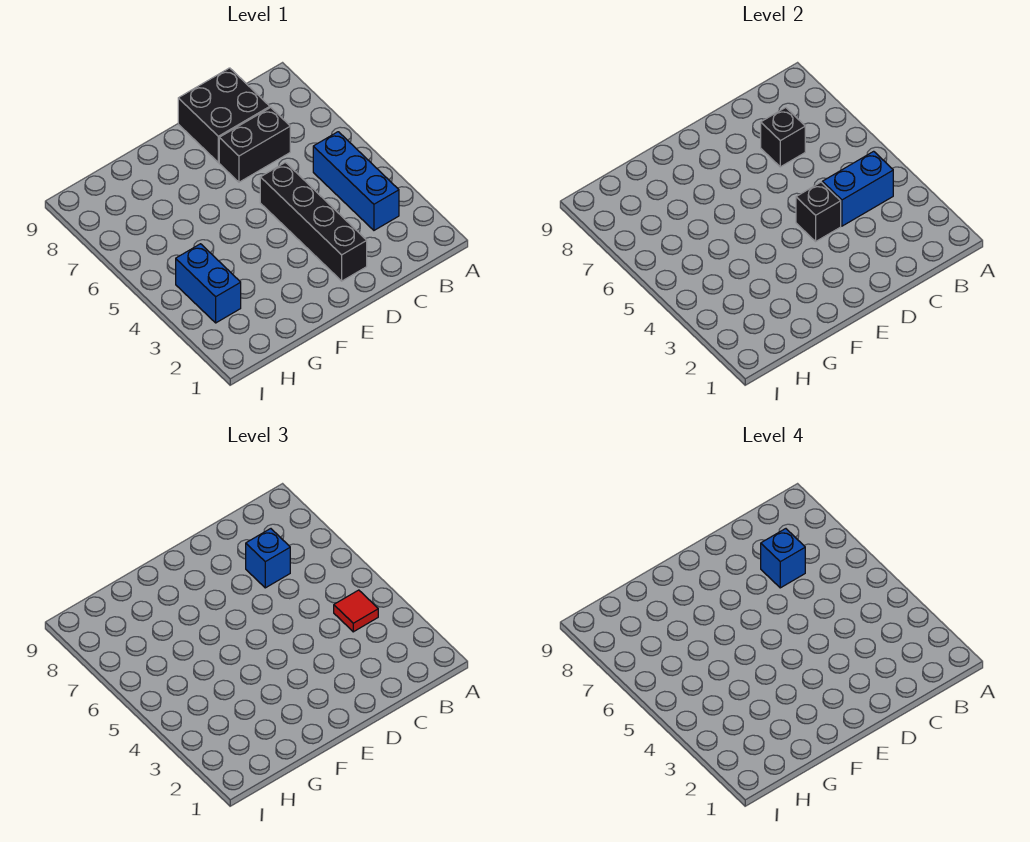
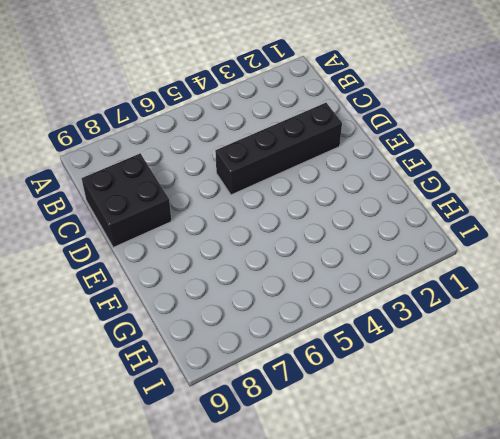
none -> blue 1x3 brick [313,132,399,230]
none -> black 1x2 brick [219,108,290,182]

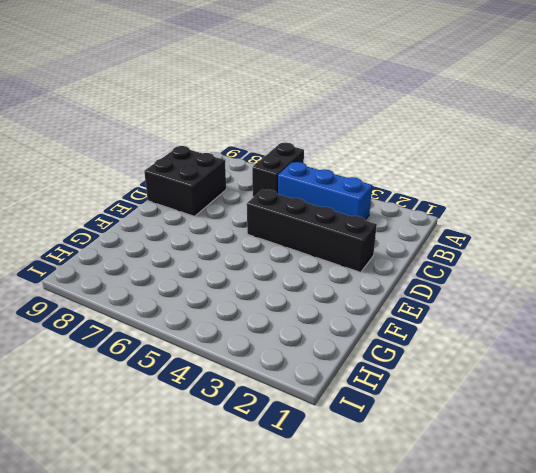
black 1x2 brick [252,143,304,197] -> black 1x2 brick moved to [219,108,290,182]
none -> blue 1x2 brick [176,244,241,323]
none -> blue 1x2 brick [822,151,893,226]

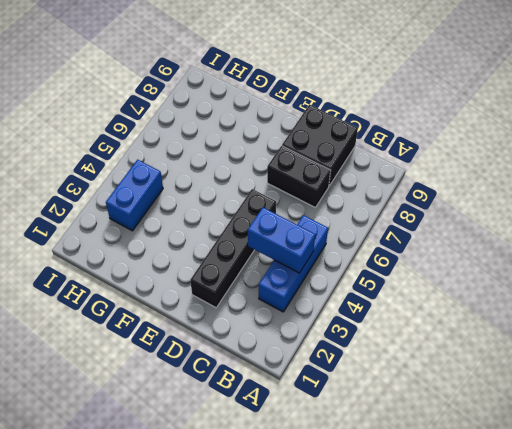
none -> black 1x1 brick [761,108,805,167]
none -> black 1x1 brick [796,182,841,241]

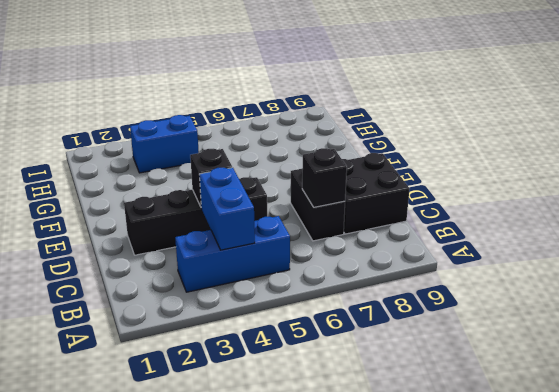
none -> red 1x1 tile [334,590,378,632]
none -> blue 1x1 brick [246,529,290,588]

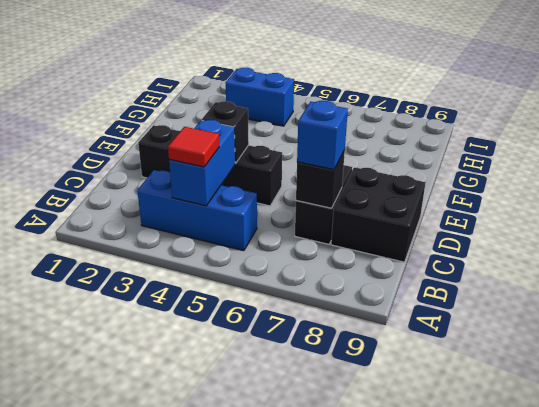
none -> blue 1x1 brick [761,529,805,588]

